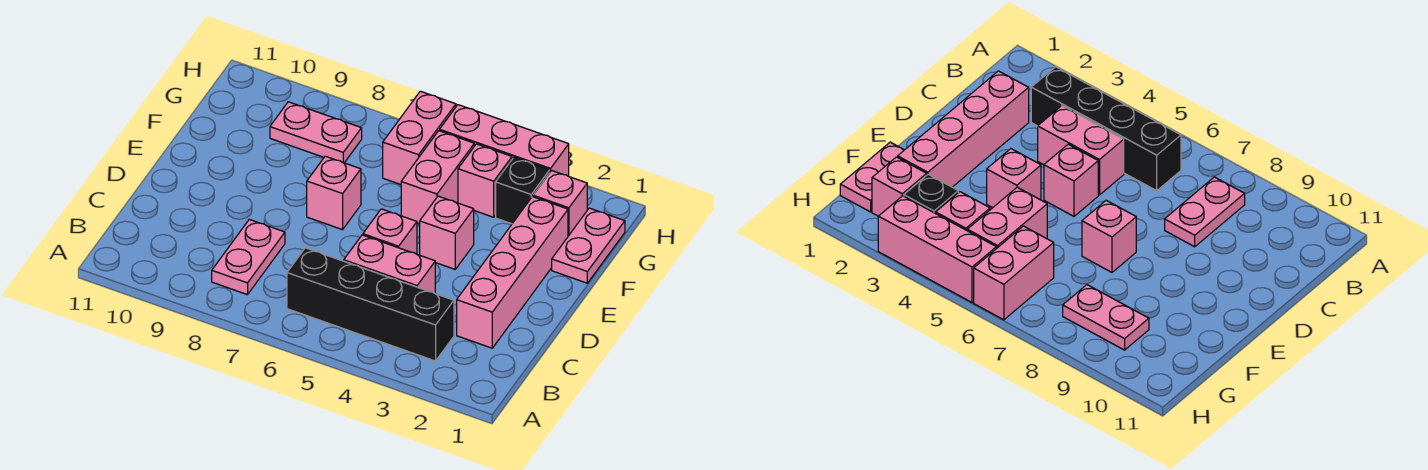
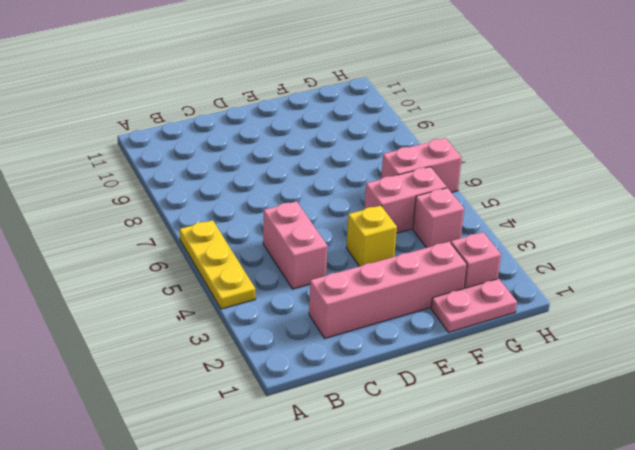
yellow 1x3 plate [180,220,255,309] -> none
yellow 1x1 brick [347,205,397,266] -> pink 1x1 brick [420,196,474,269]
none -> black 1x4 brick [287,248,454,361]
none -> pink 1x2 plate [212,220,285,295]
none -> pink 1x1 brick [363,209,417,254]

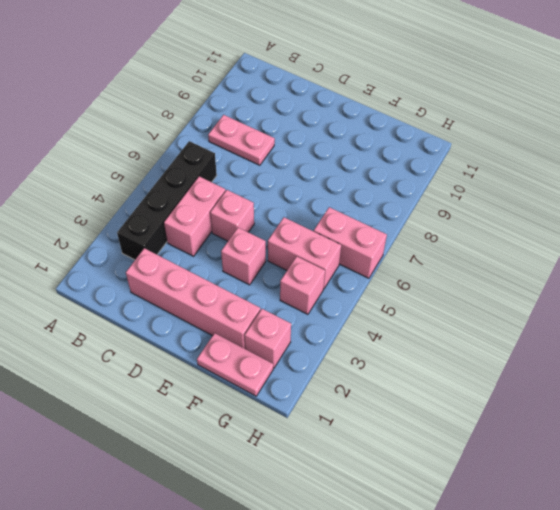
none -> pink 1x1 brick [307,156,361,230]
none -> black 1x1 brick [496,157,550,224]
none -> pink 1x2 plate [270,102,362,163]

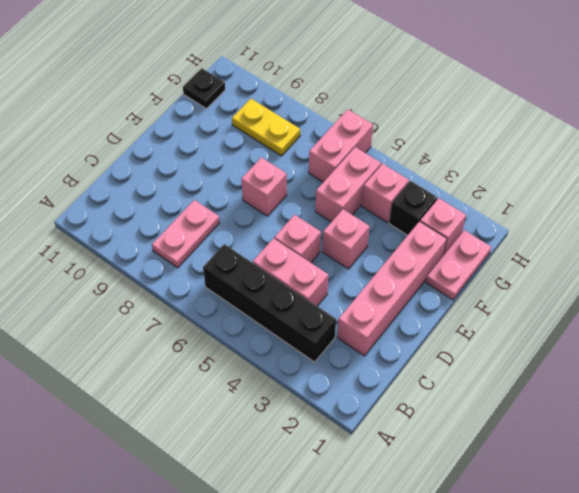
yellow 1x2 plate [232,99,300,156] -> pink 1x2 plate [270,102,362,163]
black 1x1 plate [183,68,225,109] -> none
none -> pink 1x3 brick [440,105,569,176]

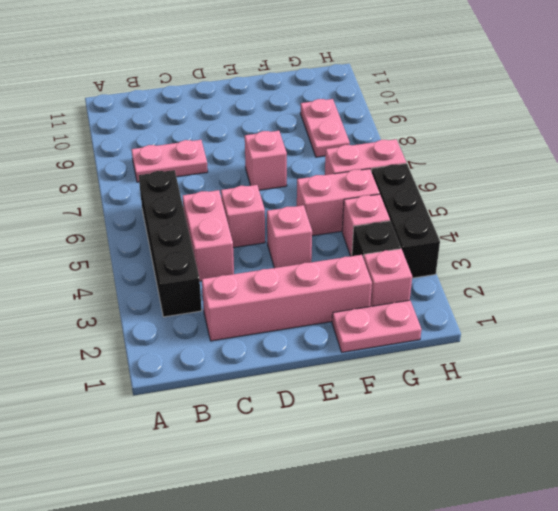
black 1x3 brick [372,163,440,278] -> pink 1x3 brick [440,105,569,176]

